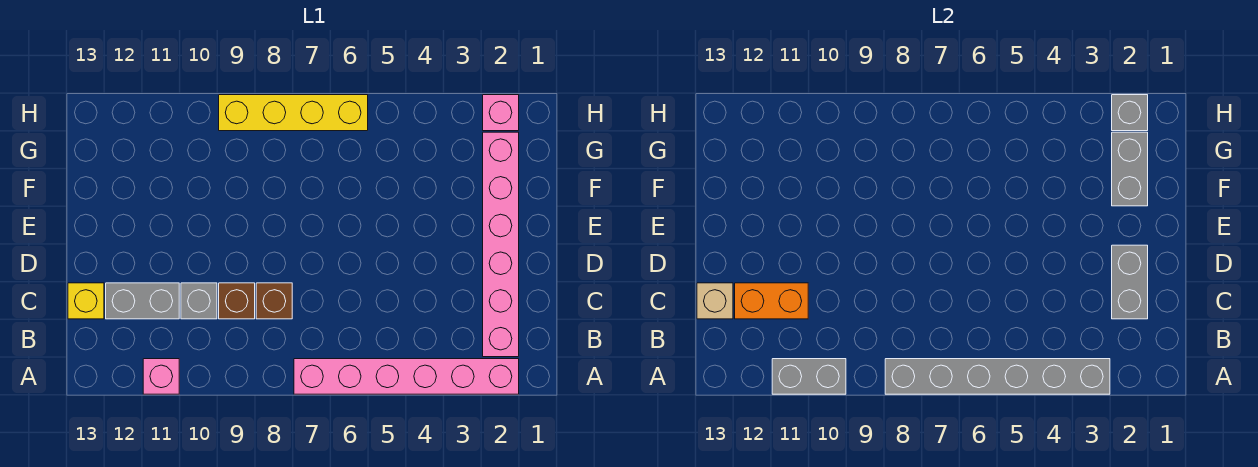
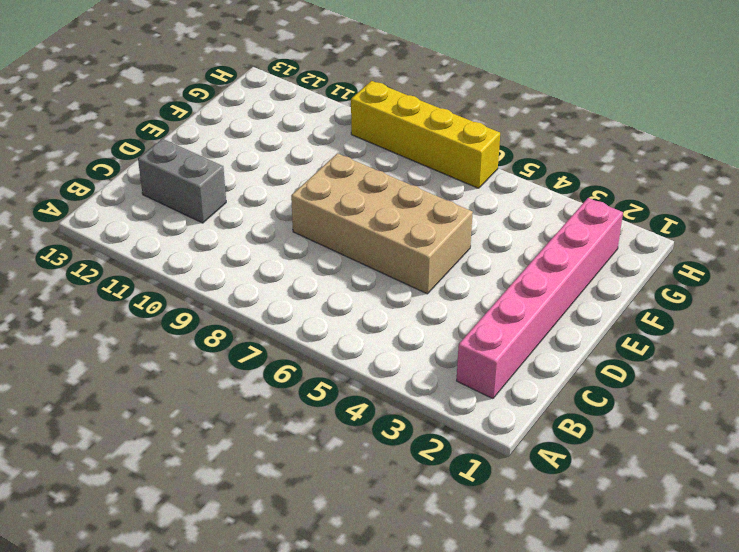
tan 2x4 brick [291,153,473,294] -> none
none -> pink 1x6 brick [294,359,519,394]
none -> pink 1x1 brick [143,359,179,394]
none -> brown 1x1 brick [256,283,292,319]

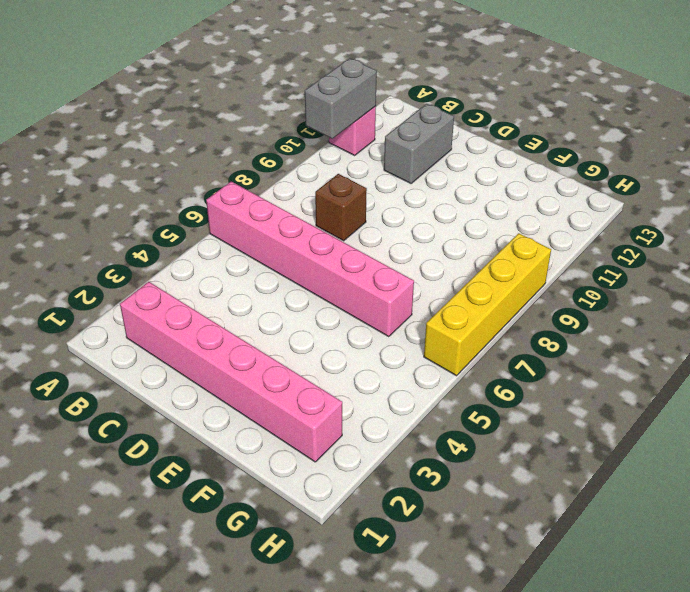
pink 1x6 brick [206,181,414,336] -> pink 1x6 brick turned to [294,359,519,394]
none -> brown 1x1 brick [219,283,255,319]
none -> grey 1x1 brick [181,283,217,319]
none -> yellow 1x1 brick [68,283,104,319]

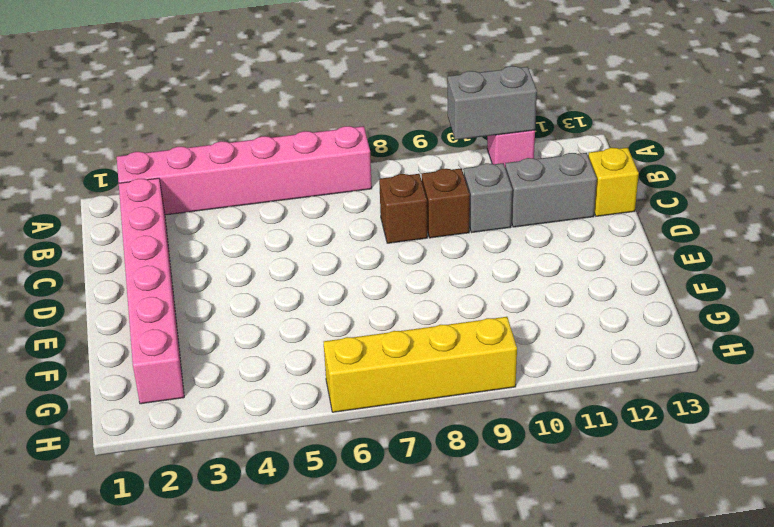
none -> pink 1x1 brick [483,95,519,131]
none -> grey 1x6 brick [885,359,1110,394]
none -> grey 1x2 brick [1112,245,1148,319]

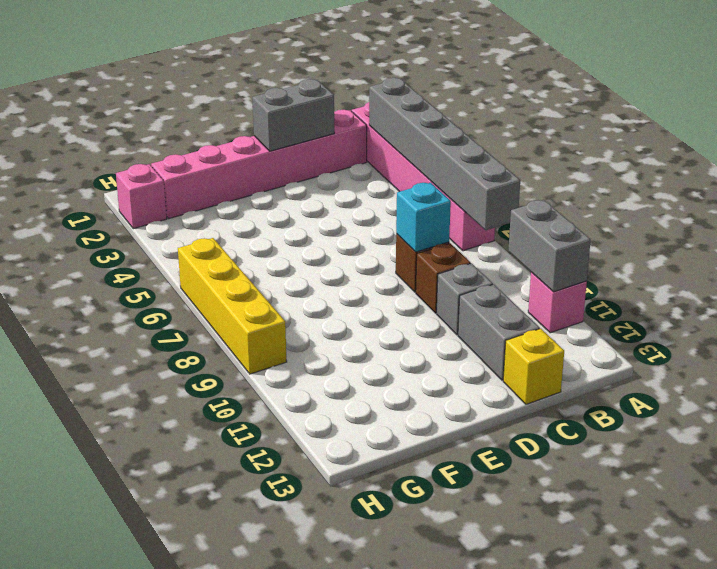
cyan 1x1 brick [396,183,451,252] -> none
none -> orange 1x2 brick [735,283,808,319]
none -> tan 1x1 brick [697,283,733,319]
none -> grey 1x2 brick [1112,132,1148,206]

